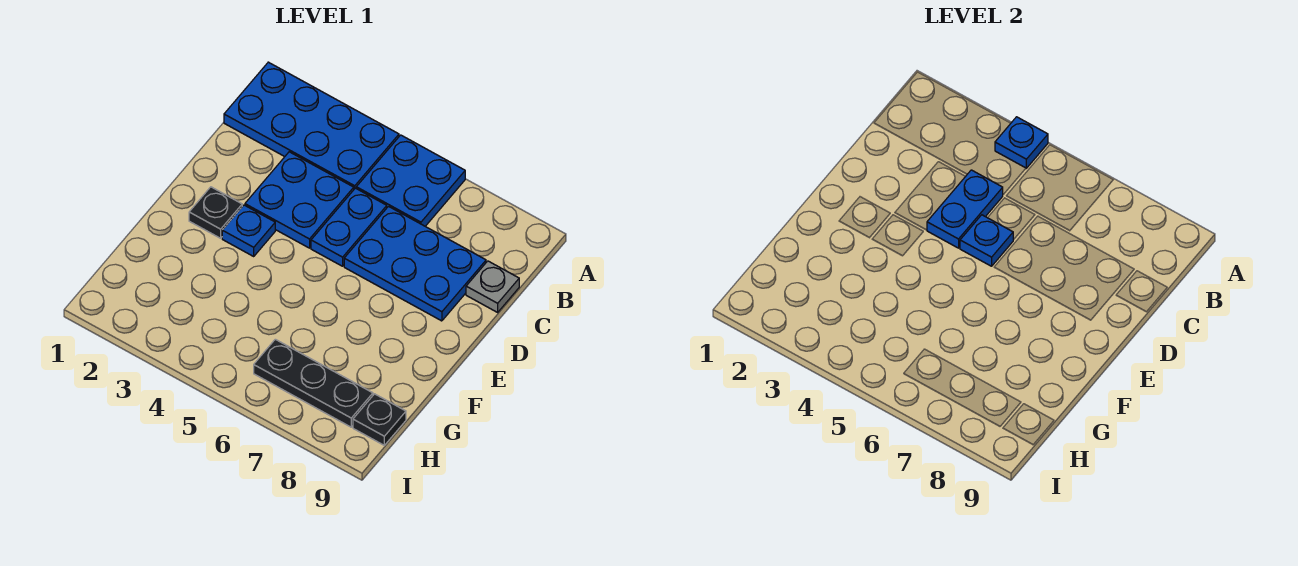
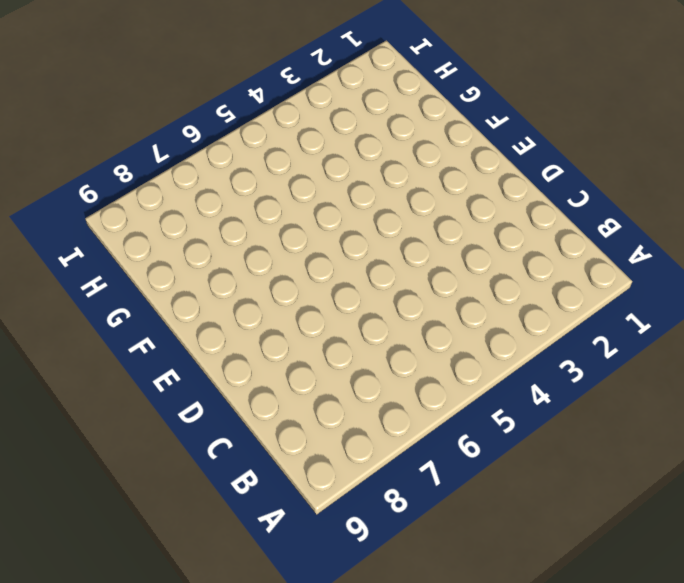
none -> blue 2x4 plate [224,62,399,189]
none -> blue 2x2 plate [356,135,465,226]
none -> blue 2x2 plate [245,152,354,248]

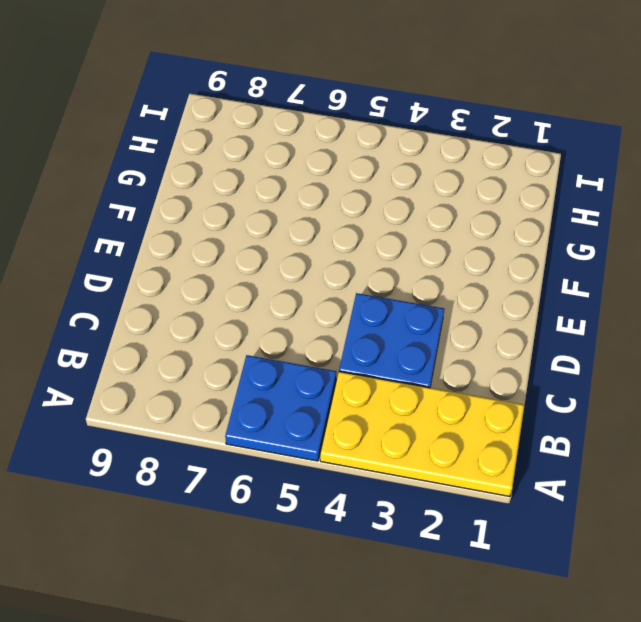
yellow 2x4 plate [320,372,524,497] -> blue 2x4 plate [224,62,399,189]
none -> blue 1x2 plate [311,188,387,266]
none -> blue 2x3 plate [344,206,486,321]
none -> grey 1x1 plate [466,261,519,312]

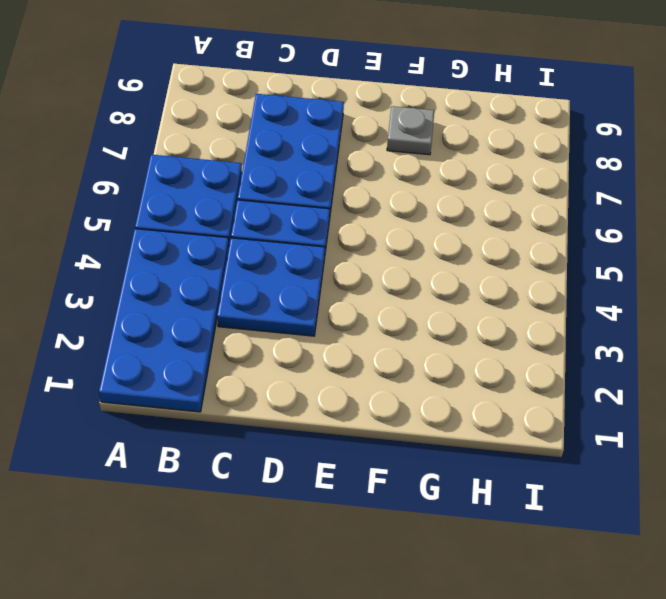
grey 1x1 plate [387,106,434,155] -> grey 1x1 plate moved to [466,261,519,312]
none -> black 1x1 plate [189,187,242,238]
none -> blue 1x1 plate [222,205,275,256]
none -> black 1x3 plate [254,339,373,427]

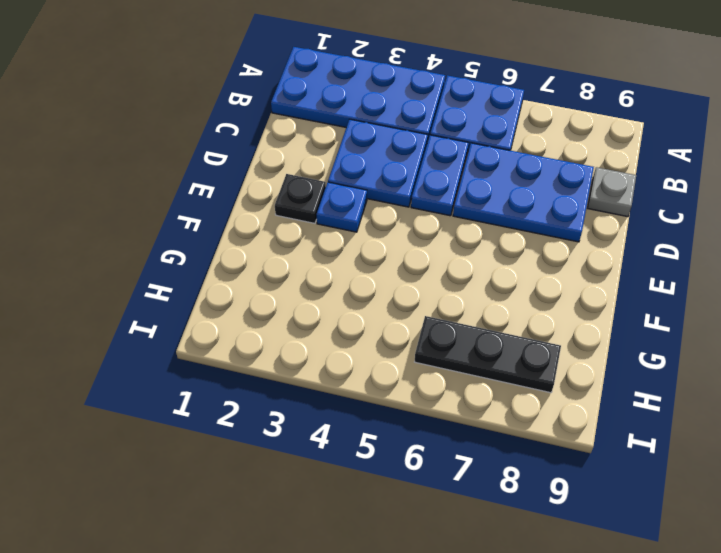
none -> black 1x1 plate [353,394,406,445]
none -> blue 1x1 plate [995,117,1048,168]
none -> blue 1x2 plate [927,170,1003,248]

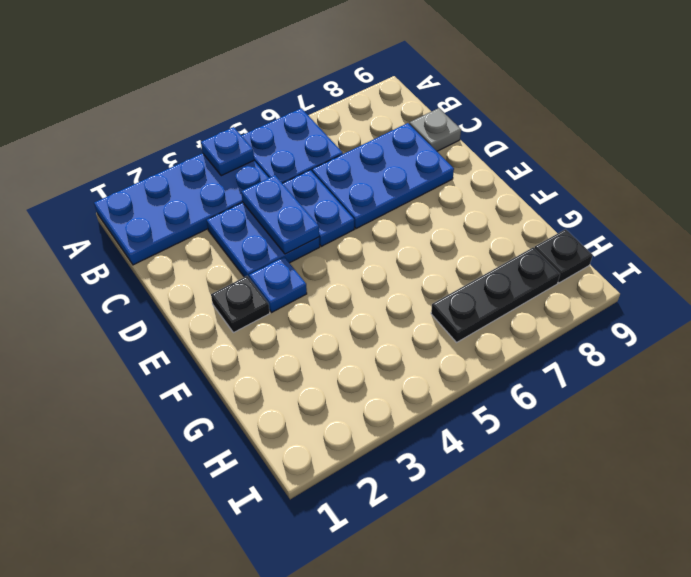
none -> blue 1x1 plate [960,215,1013,266]

